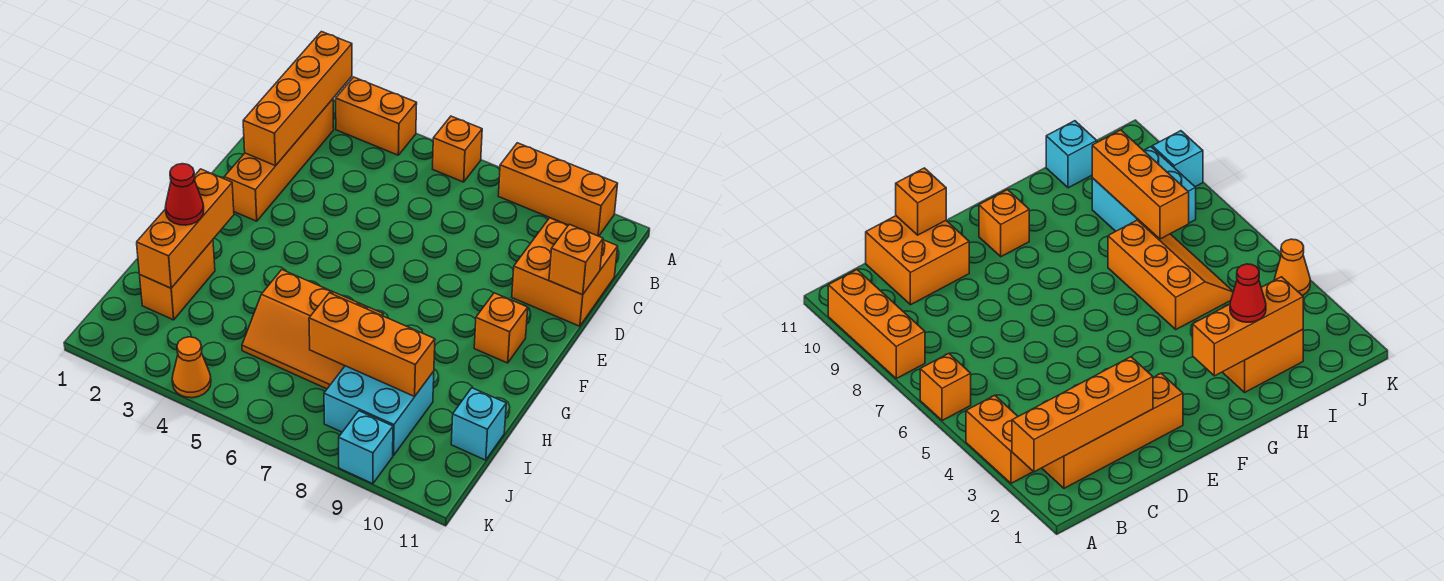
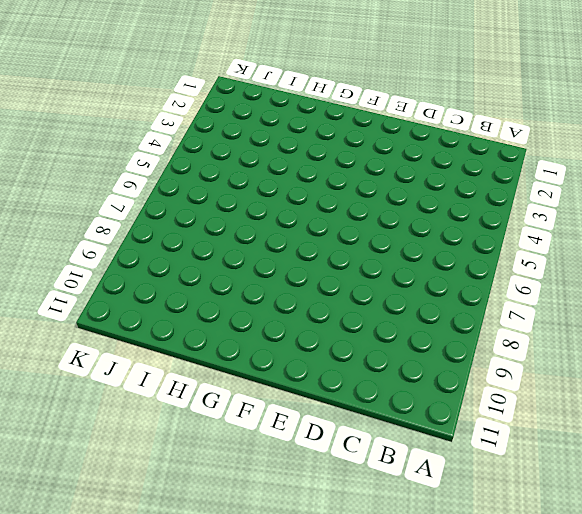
none -> orange 1x2 brick [336,77,417,155]
none -> orange 1x1 brick [433,116,482,182]
none -> orange 1x3 brick [498,143,618,236]

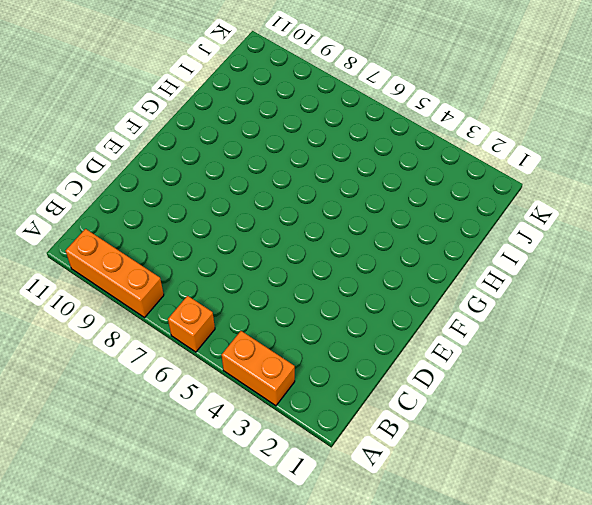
none -> orange 1x4 brick [224,99,334,221]
none -> orange 2x2 brick [512,218,618,326]
none -> orange 1x1 brick [474,293,528,363]

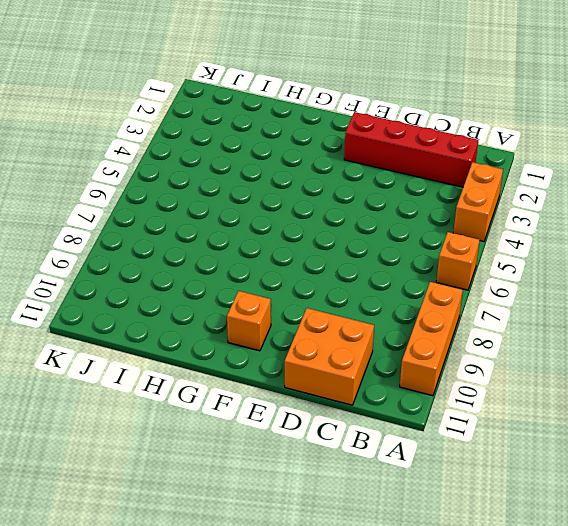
red 1x4 brick [344,112,478,187] -> orange 1x4 brick [224,99,334,221]
none -> orange 1x2 brick [140,240,215,320]
none -> orange 2x3 slope [242,270,383,389]
none -> cyan 2x2 brick [324,366,434,456]

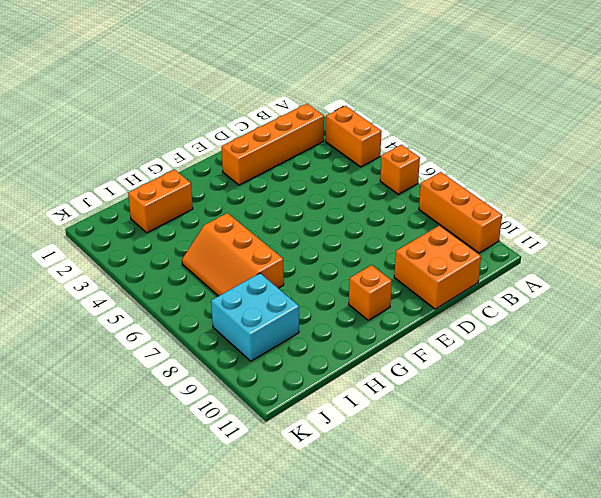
none -> cyan 1x1 brick [451,388,506,460]
none -> orange 1x1 cone [172,337,211,398]
none -> cyan 1x1 brick [339,411,393,484]

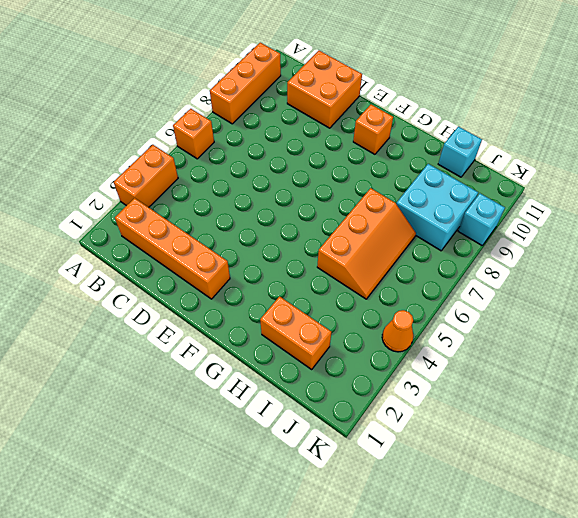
none -> orange 1x4 brick [243,32,352,166]
none -> orange 1x1 brick [549,224,603,295]
none -> orange 1x3 brick [137,169,234,288]

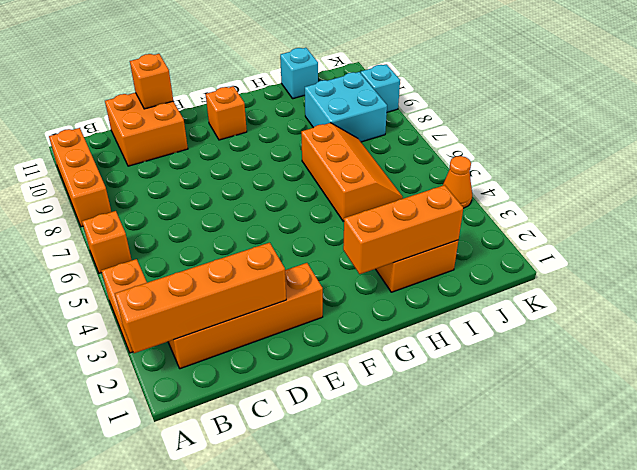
none -> orange 1x3 brick [309,293,435,396]
none -> red 1x1 cone [165,164,204,225]

